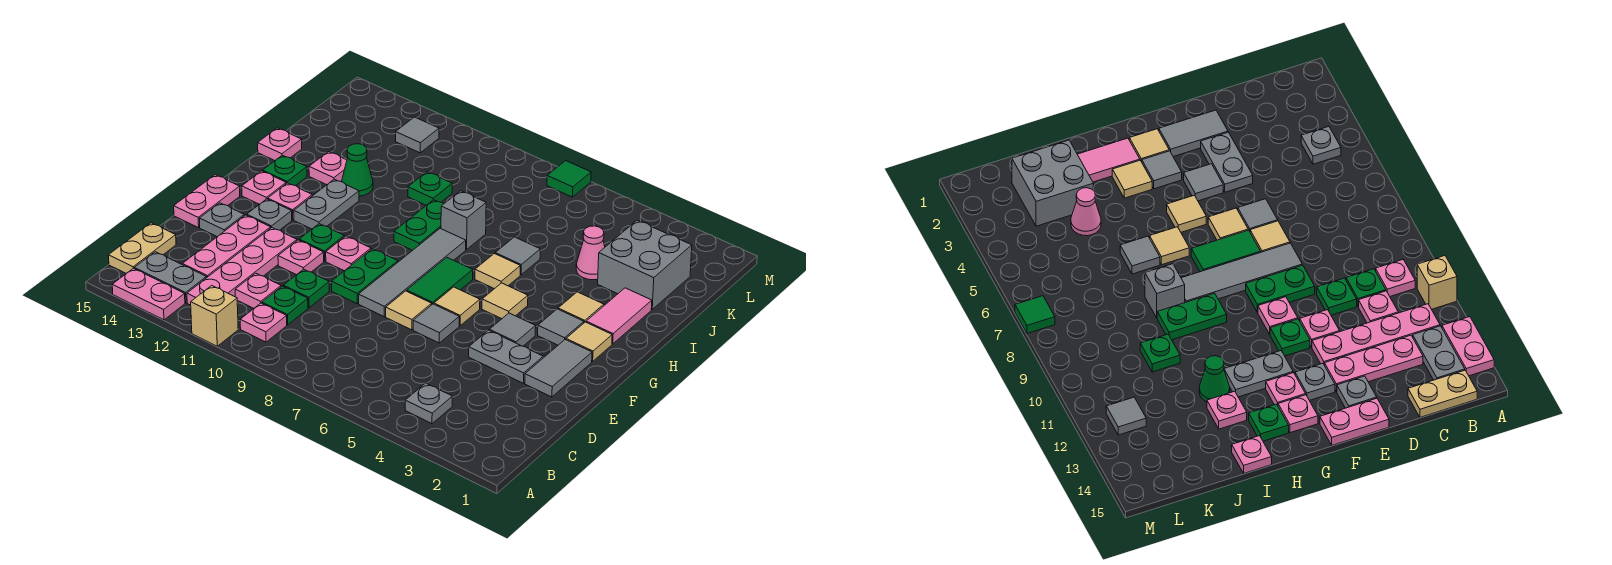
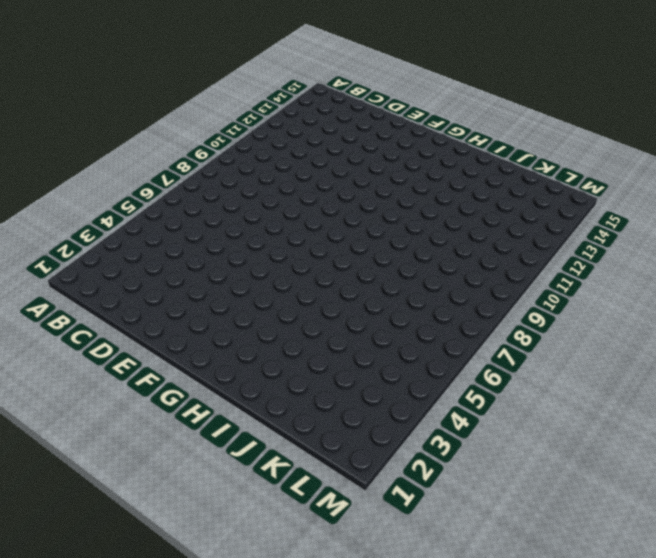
none -> tan 1x1 brick [191,286,238,346]
none -> pink 1x2 plate [112,268,185,320]
none -> grey 1x1 plate [405,383,452,424]
none -> pink 1x1 plate [240,303,287,342]

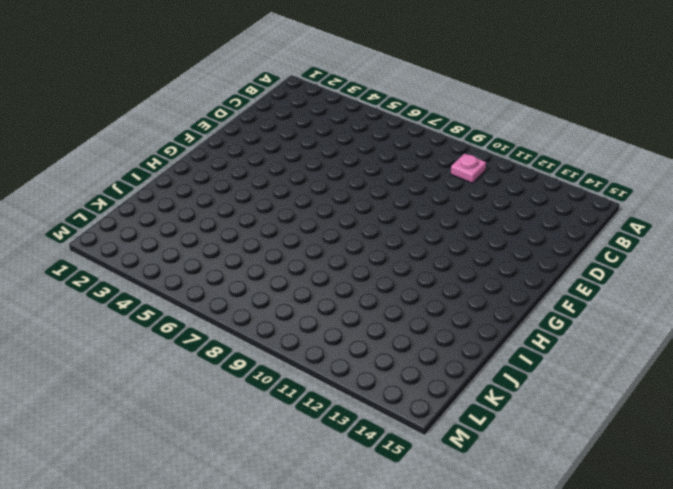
none -> tan 1x1 brick [191,286,238,346]
none -> pink 1x2 plate [112,268,185,320]
none -> grey 1x1 plate [405,383,452,424]
none -> pink 1x4 plate [187,228,297,305]

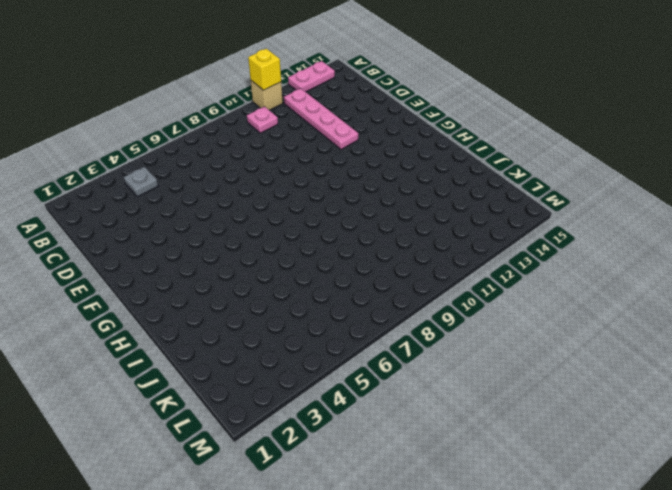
yellow 1x1 brick [248,49,281,90] -> none
none -> grey 1x2 plate [134,252,206,303]
none -> tan 1x2 plate [108,223,176,274]
none -> green 1x1 plate [262,286,308,325]
none -> pink 1x1 plate [235,273,281,308]

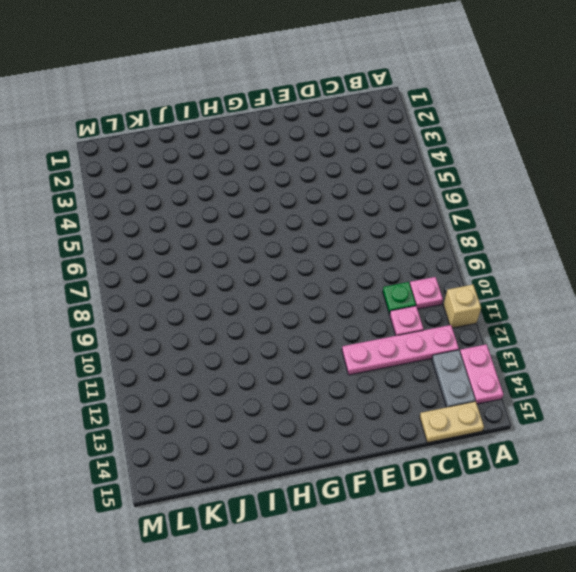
none -> grey 1x1 plate [405,383,452,424]
none -> pink 1x3 plate [182,215,271,278]
none -> green 1x1 plate [283,269,329,308]
none -> grey 1x2 tile [525,340,592,397]

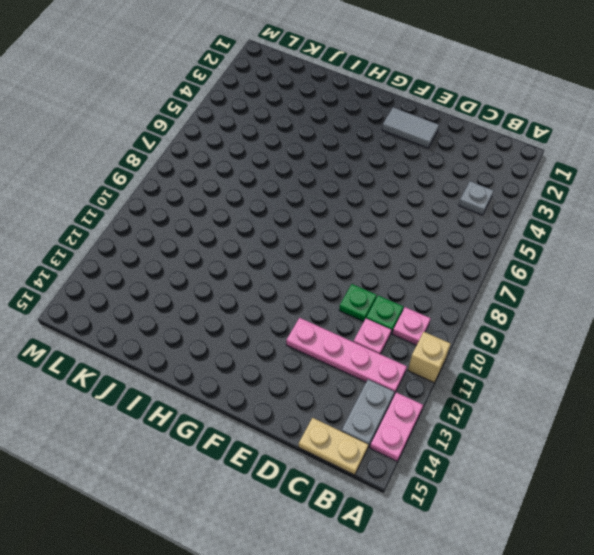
none -> pink 1x3 plate [182,215,271,278]
none -> grey 1x2 plate [469,330,543,383]
none -> grey 1x1 tile [413,304,459,343]
none -> tan 1x1 tile [386,291,432,330]

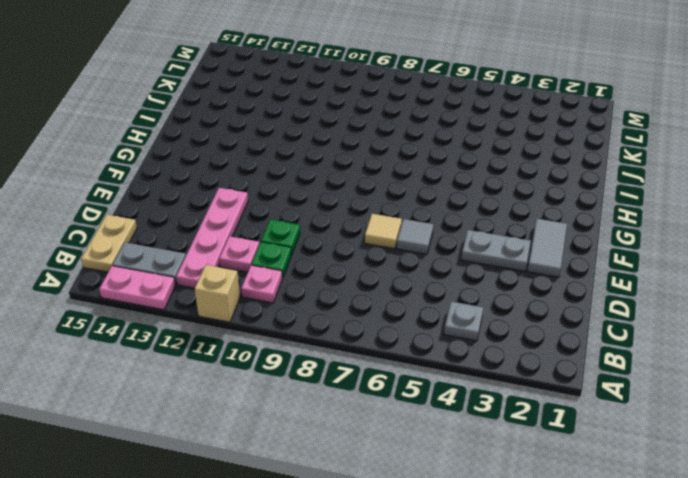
none -> pink 1x3 plate [182,215,271,278]
none -> grey 1x4 tile [359,228,466,317]
none -> green 1x2 plate [332,249,398,303]
none -> pink 1x1 plate [278,240,324,275]

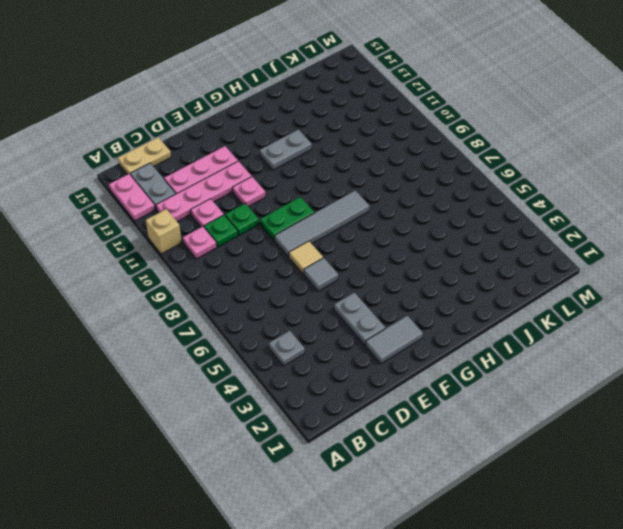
none -> grey 1x1 plate [199,203,244,237]
none -> pink 1x2 plate [174,175,240,228]
none -> grey 1x1 tile [489,313,536,346]
none -> tan 1x1 tile [434,287,480,326]

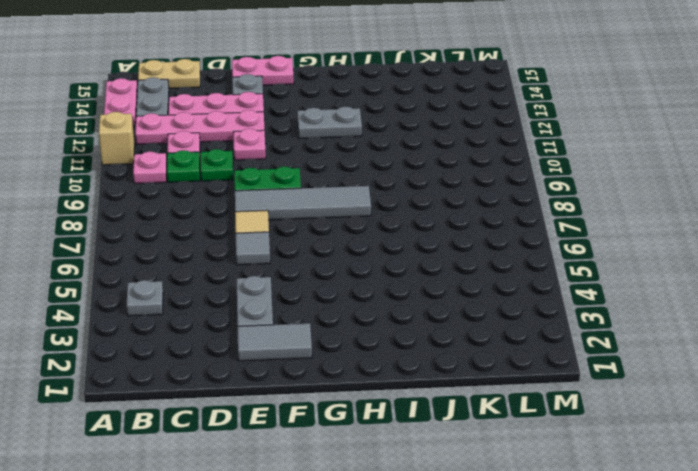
none -> grey 1x1 tile [489,313,536,346]
none -> tan 1x1 tile [434,287,480,326]
none -> green 1x2 tile [407,258,473,304]
none -> pink 1x1 plate [326,236,371,271]

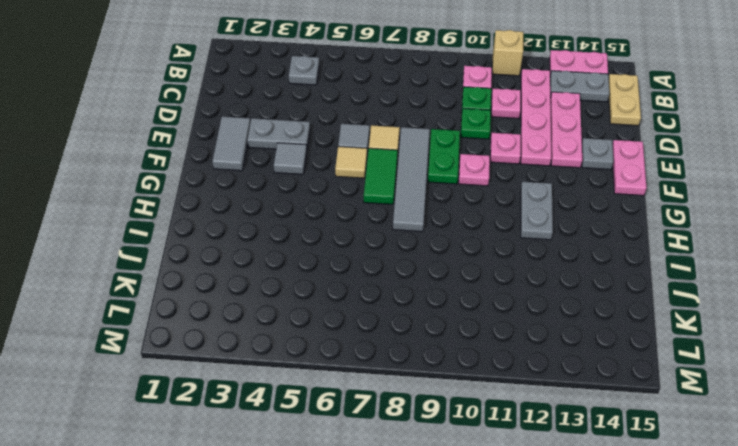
none -> green 1x1 plate [299,224,344,261]
none -> grey 1x1 plate [247,199,292,230]
none -> tan 1x1 tile [566,322,612,361]
none -> grey 1x1 tile [538,309,584,345]

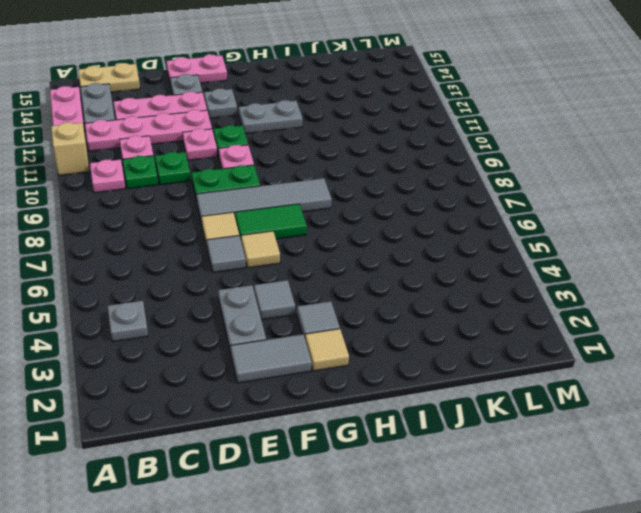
none -> tan 1x1 tile [482,283,528,319]
none -> pink 1x1 plate [268,183,312,220]
none -> pink 1x1 plate [242,171,286,204]
none -> pink 1x2 tile [586,288,652,344]

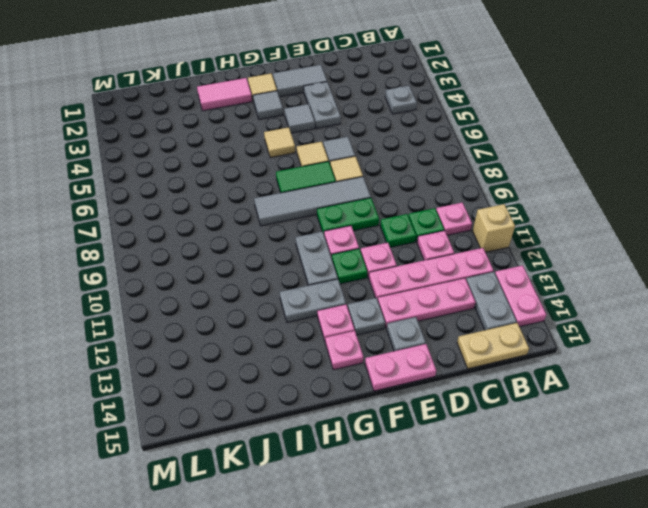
grey 1x2 plate [295,231,338,285] -> none
none -> tan 1x1 tile [558,292,604,323]
none -> tan 1x1 tile [475,254,520,289]
none -> green 1x2 plate [394,200,444,250]
none -> green 1x1 plate [263,155,307,186]

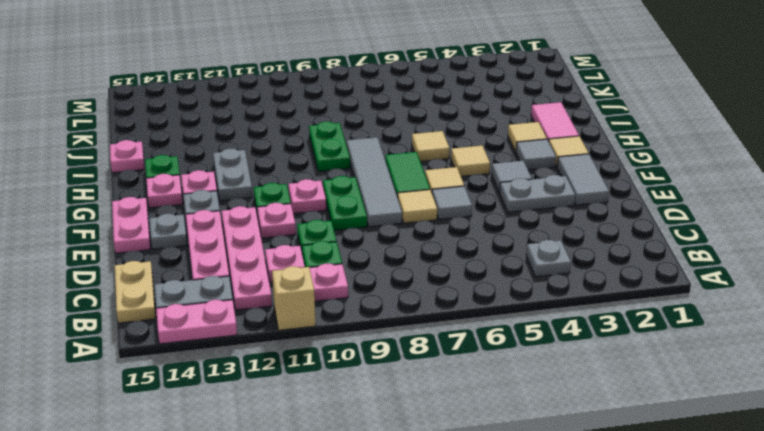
none -> grey 1x1 tile [495,237,540,275]
none -> grey 1x1 brick [441,191,486,250]
none -> green 1x1 cone [342,144,373,196]
none -> pink 1x1 plate [309,152,347,185]

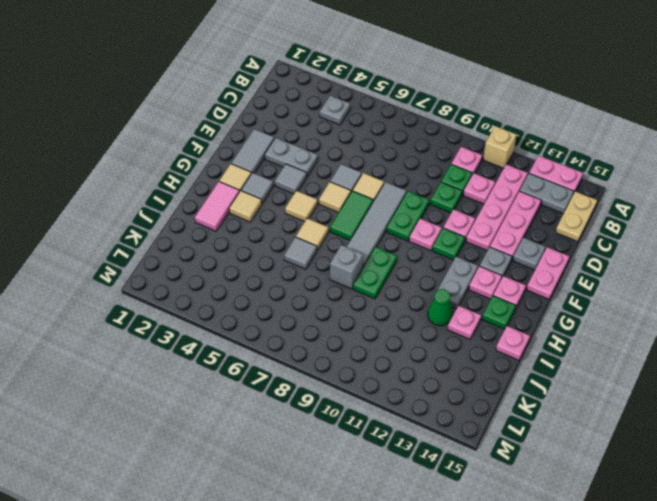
none -> grey 2x2 brick [598,220,692,309]
none -> pink 1x1 cone [576,226,605,280]
none -> green 1x1 plate [408,172,452,205]
none -> grey 1x1 tile [396,117,439,153]

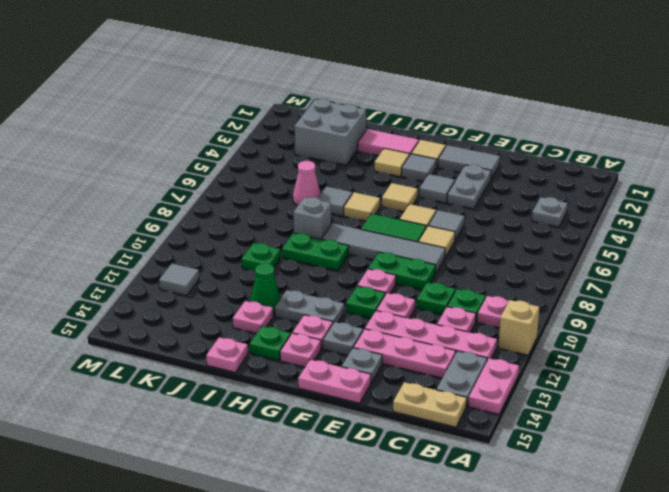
pink 1x1 cone [293,161,321,206] -> pink 1x1 cone moved to [576,226,605,280]
none -> green 1x1 tile [547,161,591,197]

